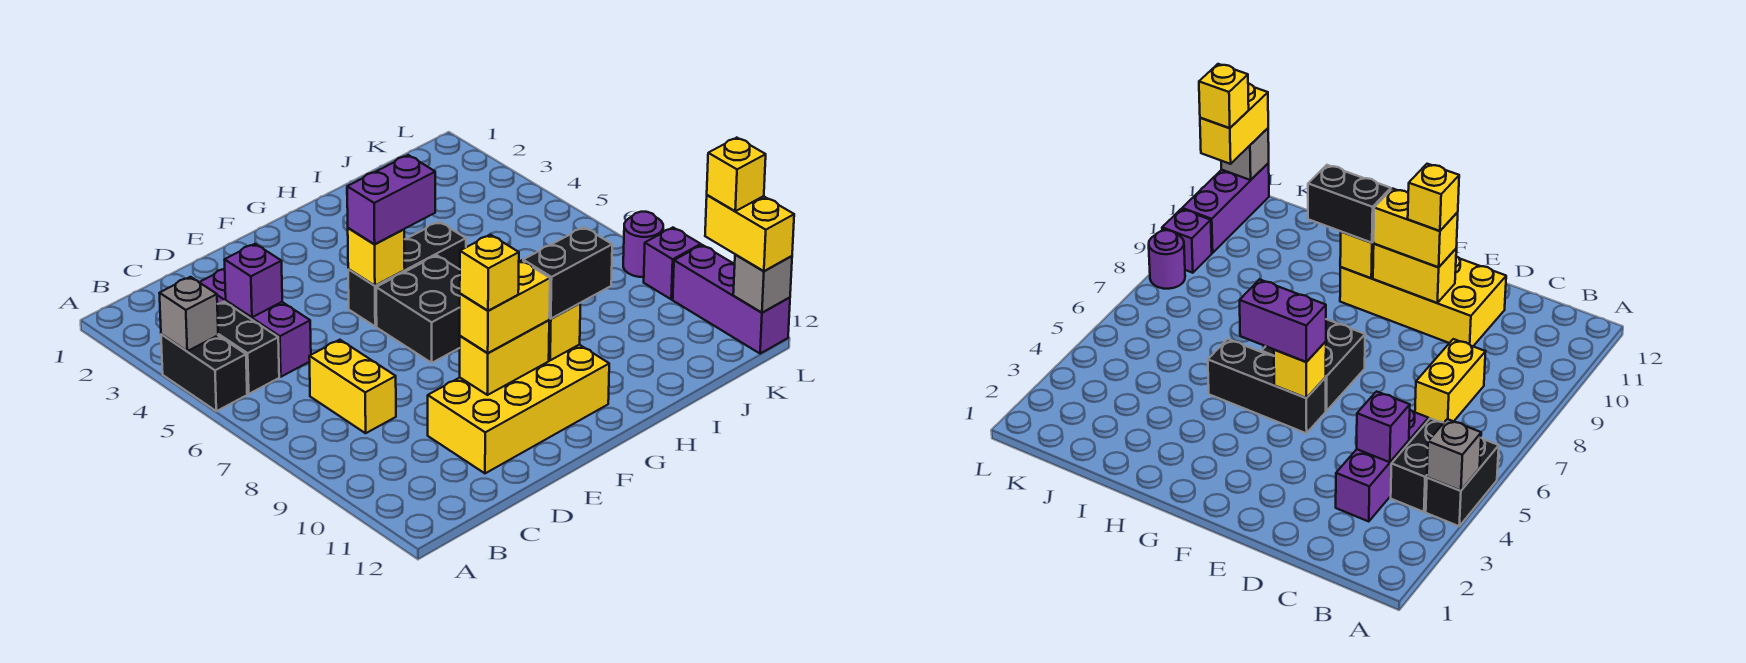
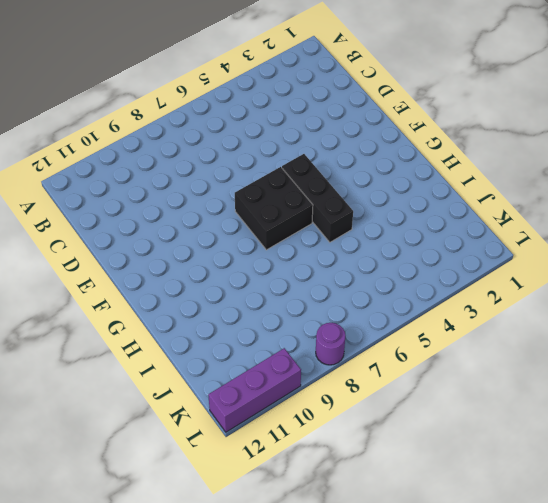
none -> black 1x2 brick [161,334,247,411]
none -> black 1x2 brick [217,302,279,394]
none -> purple 1x3 brick [199,269,311,377]

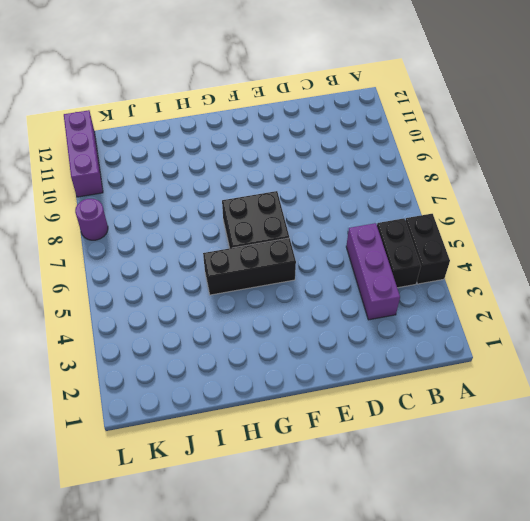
none -> yellow 1x2 brick [309,340,396,433]
none -> yellow 2x4 brick [428,345,609,473]
none -> purple 1x1 brick [644,228,701,299]

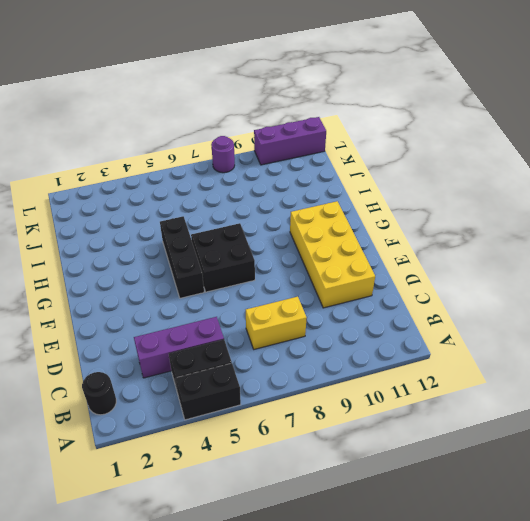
black 1x1 round brick [82,372,116,415] -> none
none -> purple 1x1 brick [644,228,701,299]
none -> grey 1x1 brick [159,277,218,351]
none -> purple 1x1 brick [224,244,282,317]

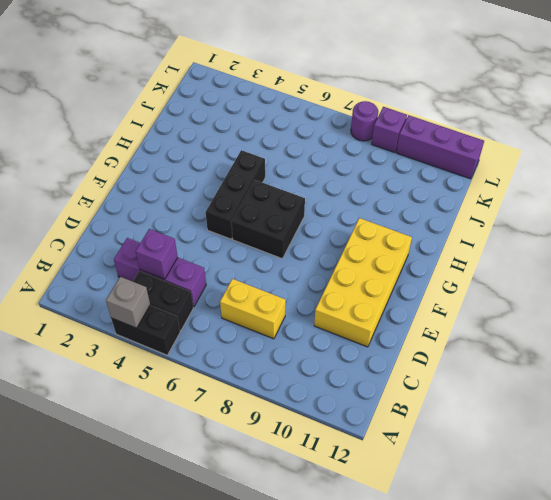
none -> yellow 1x2 brick [460,320,549,395]
none -> yellow 1x1 brick [348,228,405,286]
none -> yellow 1x1 brick [549,303,580,360]

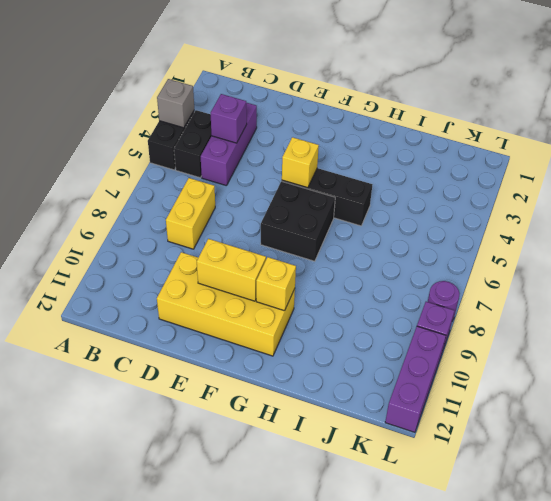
none -> grey 1x1 brick [733,255,792,313]
none -> yellow 1x2 brick [460,260,550,353]
none -> purple 1x2 brick [347,155,435,244]

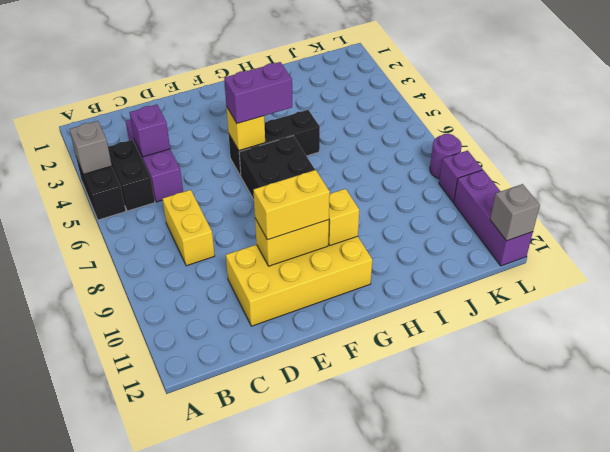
none -> black 1x2 brick [523,227,612,319]
none -> yellow 1x2 brick [705,195,794,271]
none -> yellow 1x1 brick [460,235,519,311]

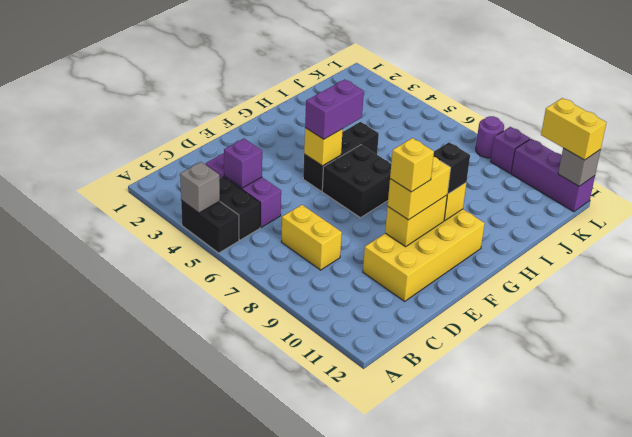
black 1x1 brick [433,142,470,194] -> black 1x2 brick [523,227,612,319]
none -> yellow 1x1 brick [707,138,766,211]

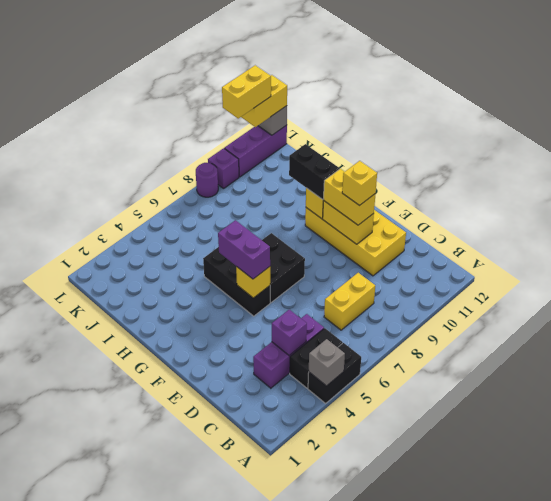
yellow 1x2 brick [222,65,271,118] -> yellow 1x1 brick [707,138,766,211]

